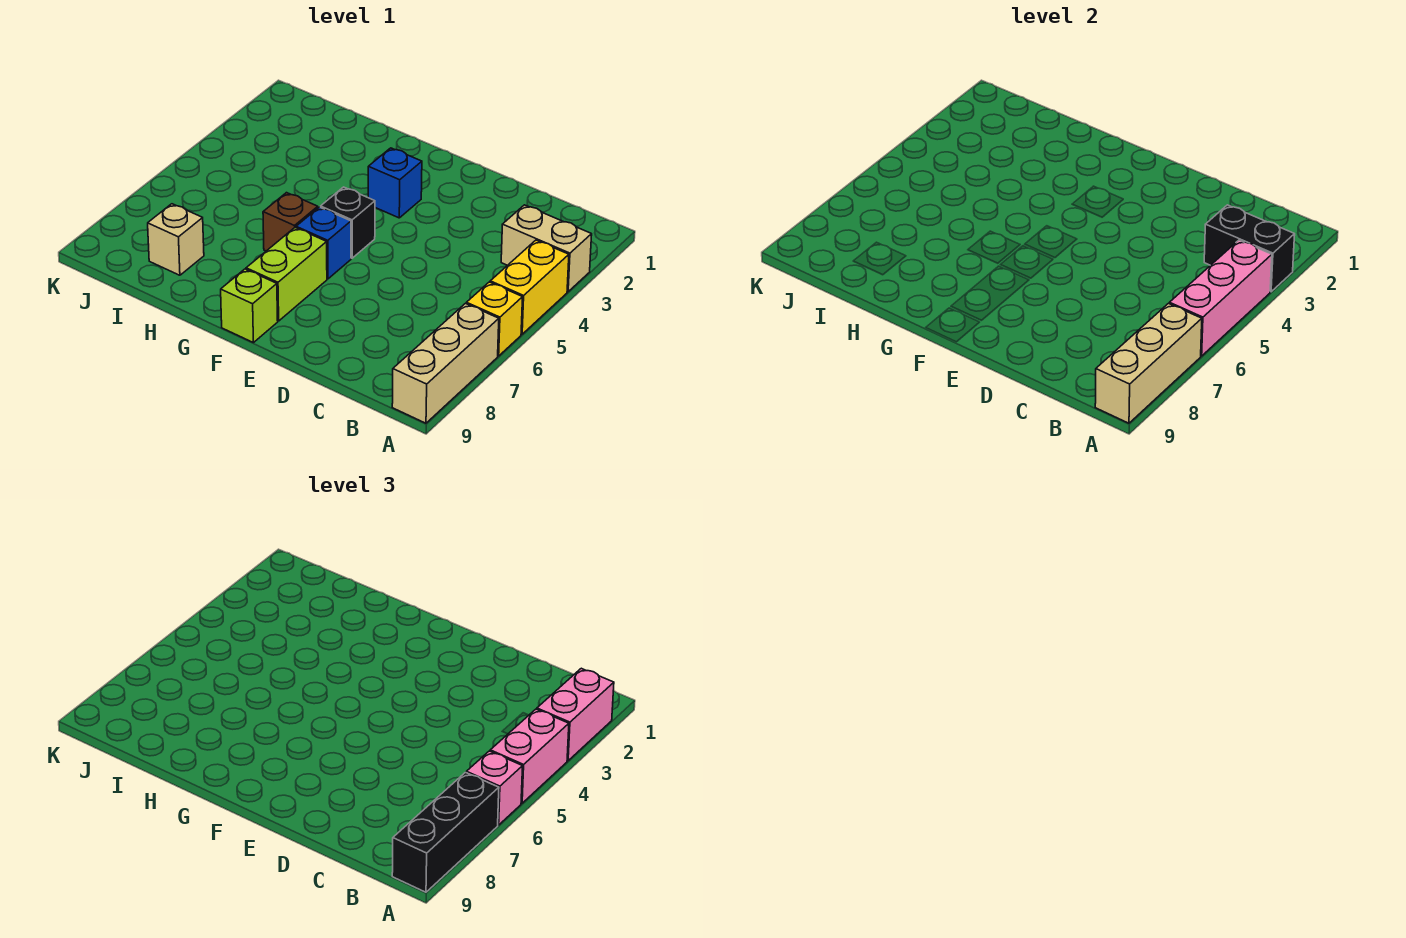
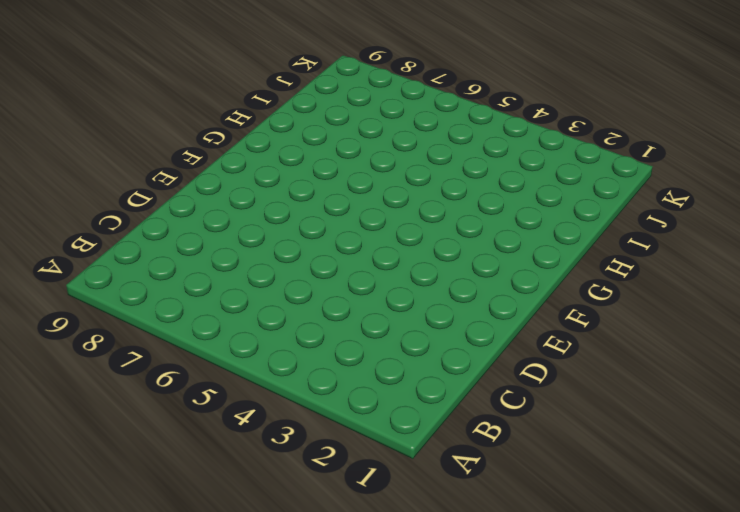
none -> tan 1x2 brick [501,205,592,292]
none -> yellow 1x2 brick [490,240,569,334]
none -> yellow 1x1 brick [466,282,523,356]

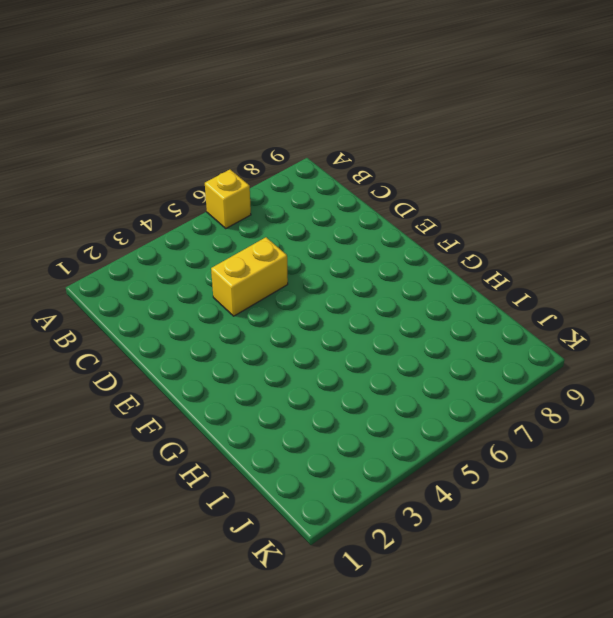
yellow 1x2 brick [211,237,288,316] -> yellow 1x2 brick moved to [490,240,569,334]
none -> tan 1x2 brick [501,205,592,292]
none -> tan 1x3 brick [392,304,499,423]
none -> blue 1x1 brick [368,148,422,218]

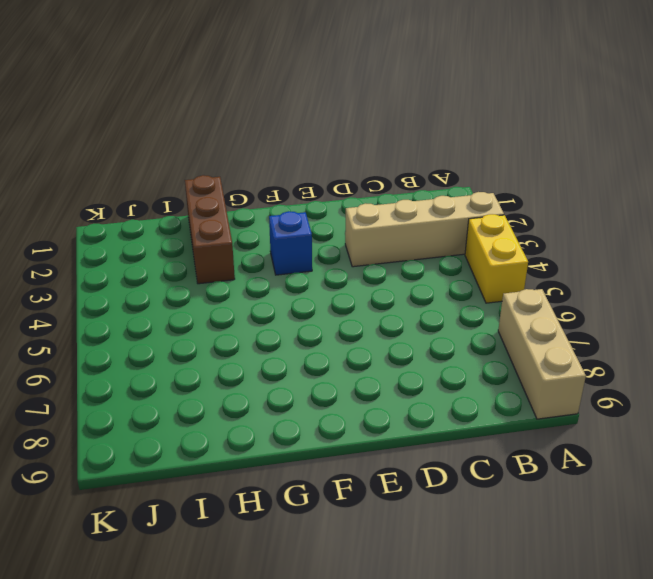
tan 1x4 brick [345,192,504,267] -> tan 1x2 brick [501,205,592,292]
brown 1x3 brick [185,175,235,284] -> none
none -> yellow 1x1 brick [466,282,523,356]
none -> black 1x1 brick [321,187,375,258]
none -> blue 1x1 brick [296,207,351,279]

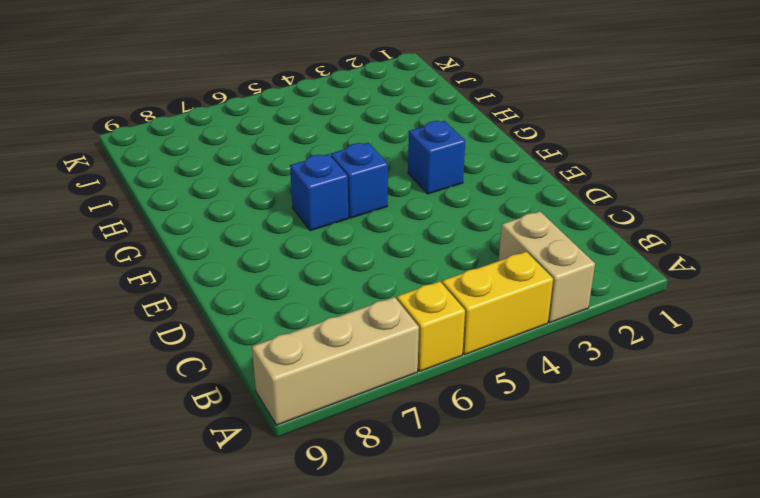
blue 1x1 brick [331,143,388,218] -> black 1x1 brick [321,187,375,258]
none -> lime 1x2 brick [246,228,327,321]
none -> lime 1x1 brick [221,269,278,343]
none -> brown 1x1 brick [263,193,318,251]

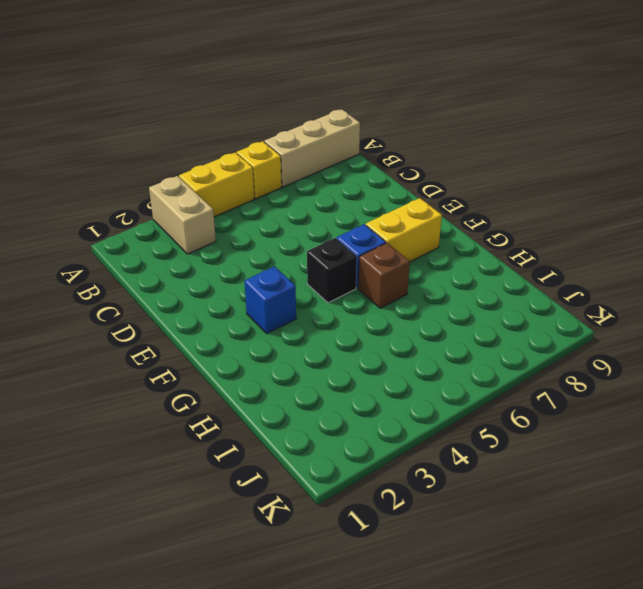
yellow 1x2 brick [366,198,442,262] -> lime 1x2 brick [246,228,327,321]
none -> lime 1x1 brick [221,269,278,343]
none -> tan 1x1 brick [148,204,204,275]
none -> black 1x2 brick [1204,205,1295,292]

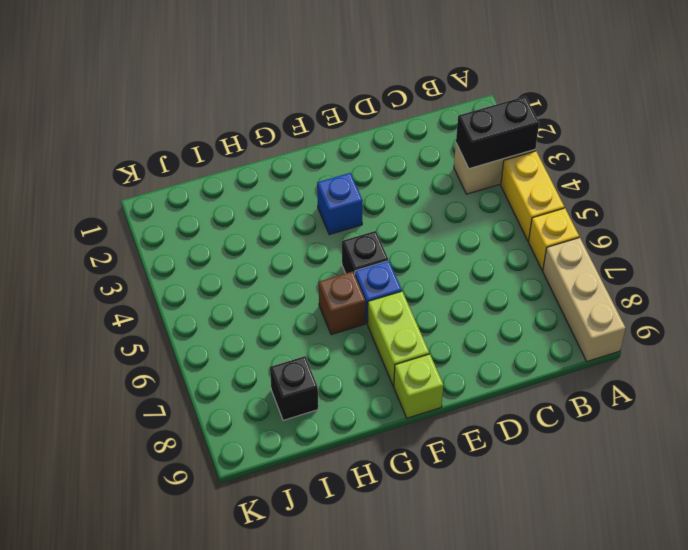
black 1x1 brick [270,356,318,420] -> tan 1x1 brick [148,204,204,275]
none -> pink 1x3 brick [1169,240,1272,356]
none -> tan 1x3 brick [1095,304,1202,423]
none -> pink 1x2 brick [537,668,614,761]

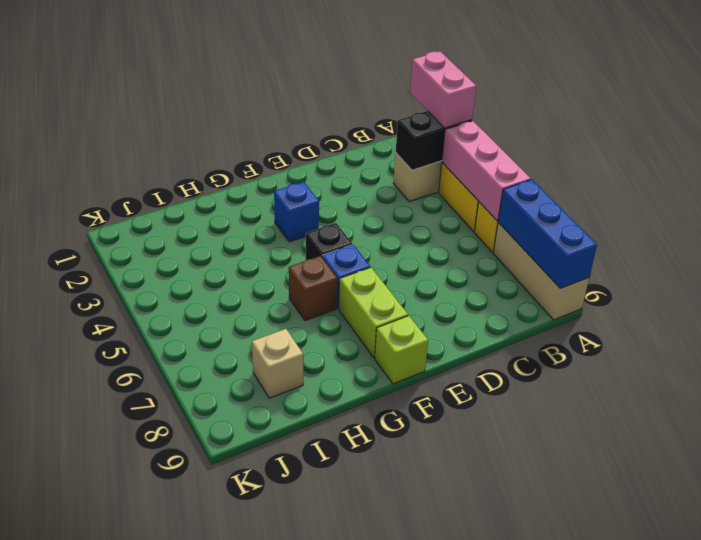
blue 1x3 brick [498,179,597,288] -> tan 1x3 brick [1095,304,1202,423]
none -> pink 1x2 brick [490,709,569,803]
none -> pink 1x1 brick [466,751,523,825]
none -> black 1x3 brick [392,773,499,892]

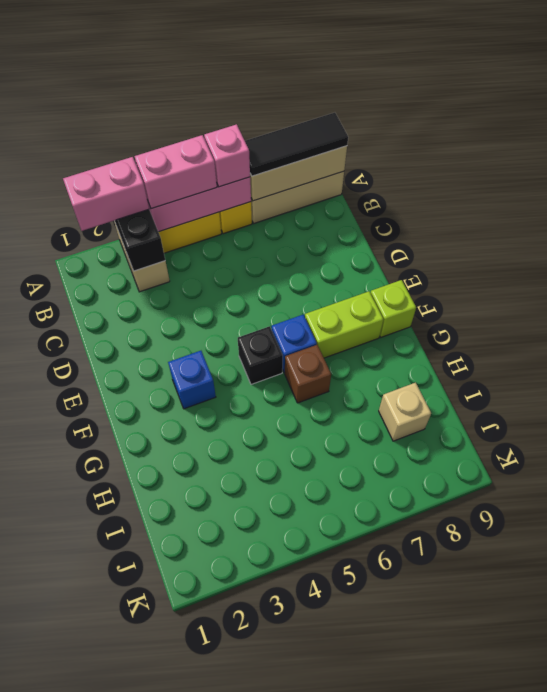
black 1x3 tile [245,113,348,176] -> black 1x3 brick [392,773,499,892]

